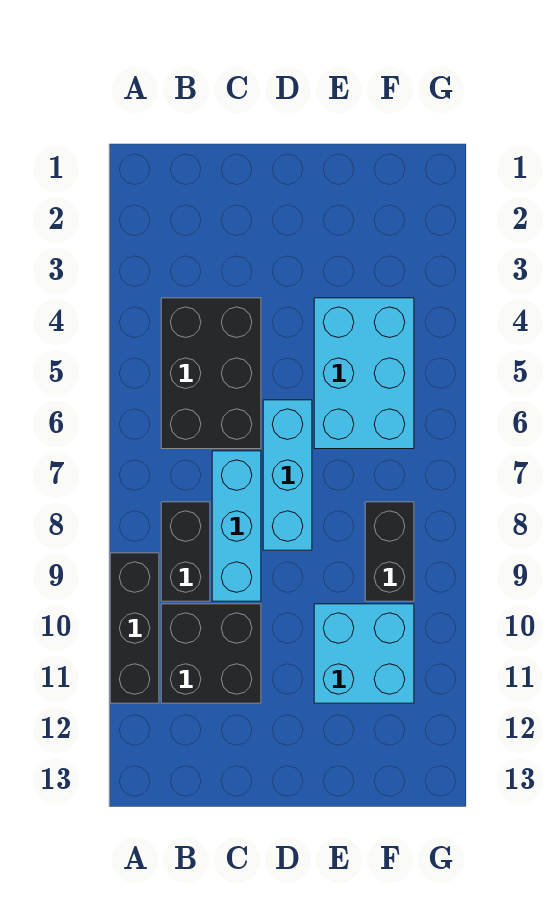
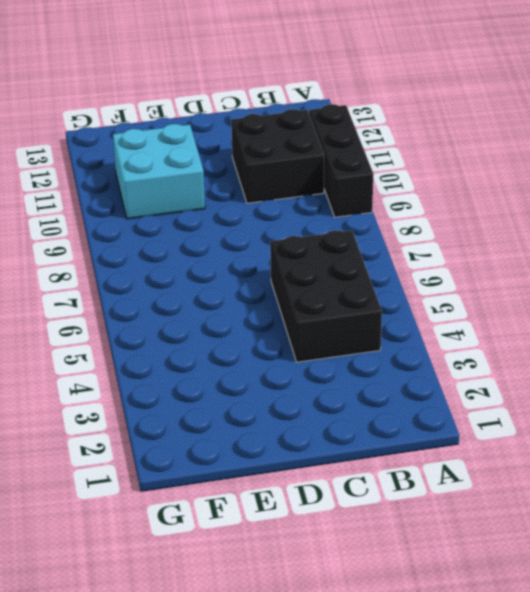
none -> black 1x2 brick [161,502,210,601]
none -> cyan 1x3 brick [212,451,261,601]

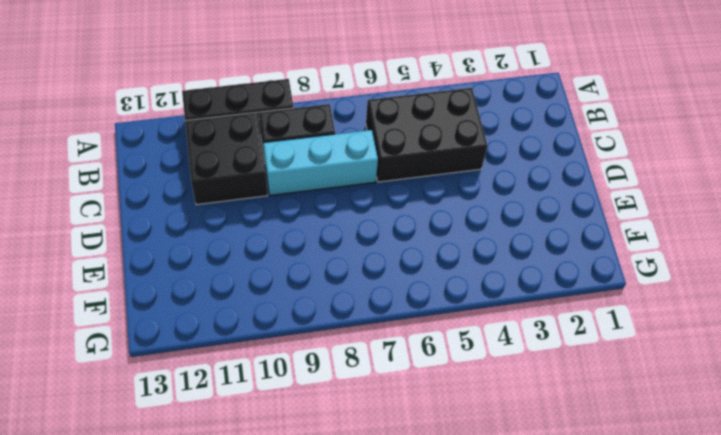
none -> cyan 1x3 brick [263,400,312,550]
none -> cyan 2x3 brick [314,298,414,449]

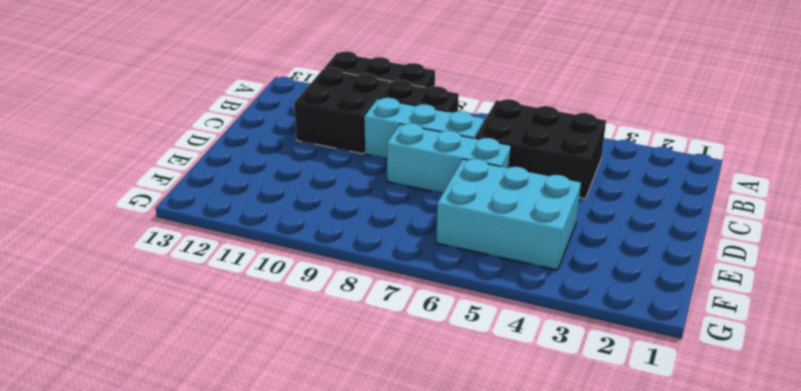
none -> cyan 2x2 brick [314,604,414,703]
none -> black 1x2 brick [365,502,414,601]

